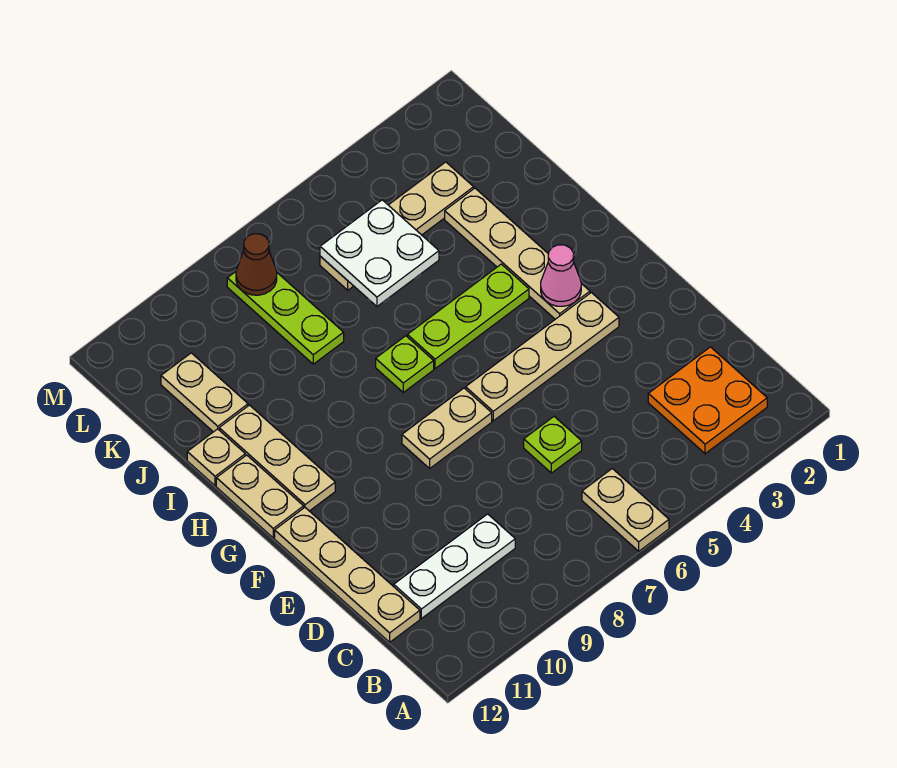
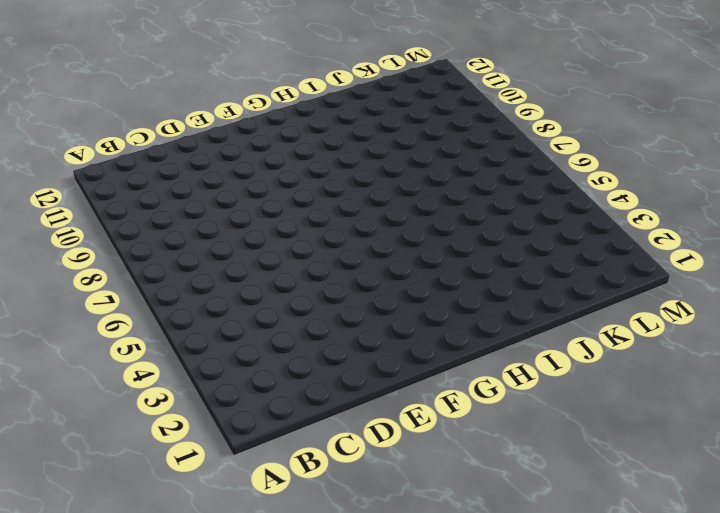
none -> tan 1x2 plate [582,469,669,551]
none -> orange 2x2 plate [648,347,767,454]
none -> white 1x3 plate [394,514,515,618]

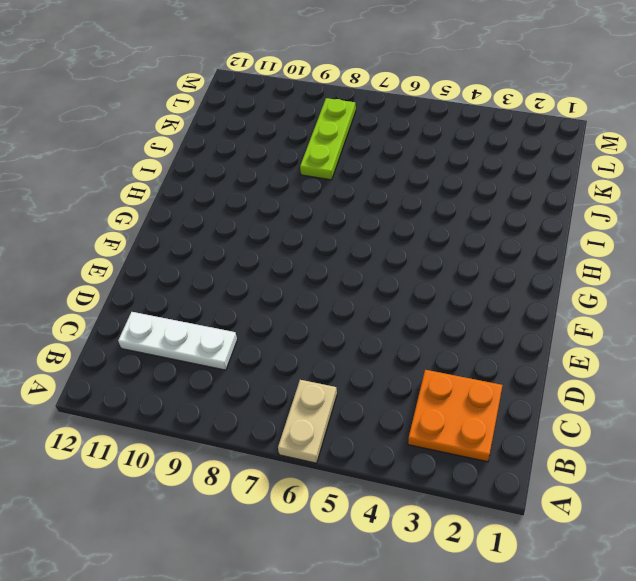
none -> tan 1x4 plate [275,508,420,642]
none -> lime 1x1 plate [524,417,582,473]
none -> tan 1x4 plate [466,293,619,421]

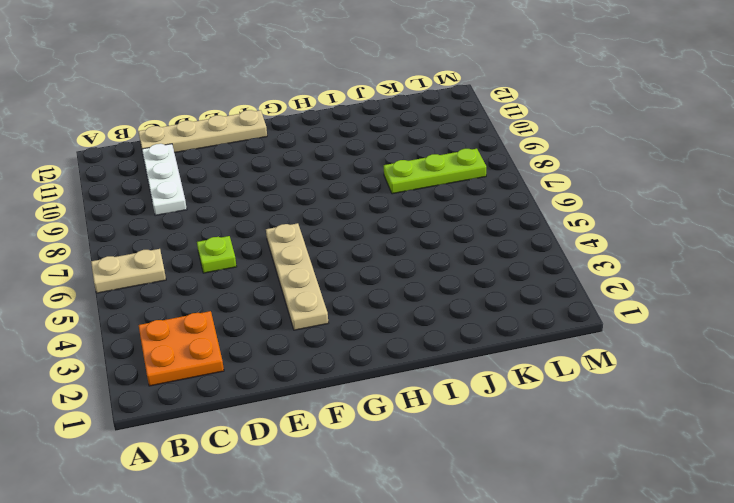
none -> tan 1x2 plate [402,388,492,468]
none -> tan 1x4 plate [445,188,590,319]
none -> tan 1x3 plate [219,405,335,511]

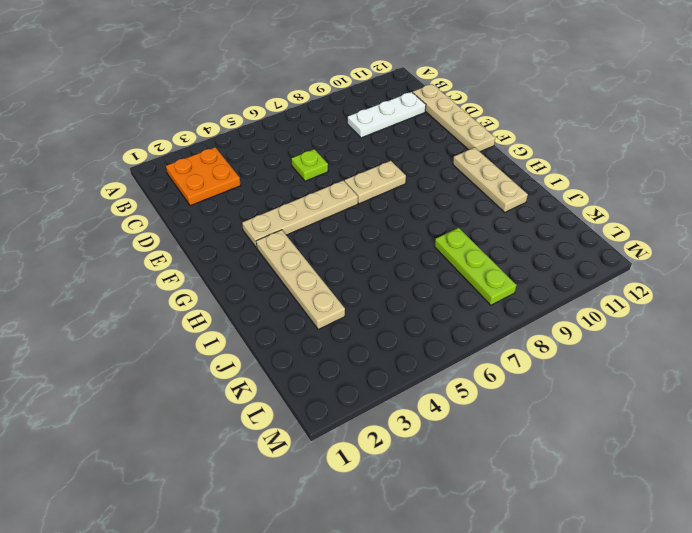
none -> tan 1x2 plate [582,469,669,551]
none -> tan 1x2 plate [216,455,304,538]
none -> lime 1x3 plate [407,264,529,369]

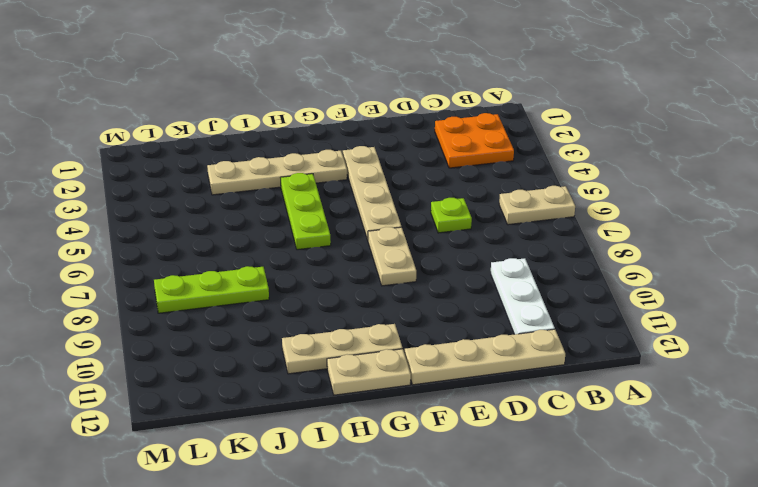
none -> lime 1x1 plate [376,336,434,392]
none -> tan 1x1 plate [187,429,245,486]
none -> tan 1x2 plate [161,353,248,432]

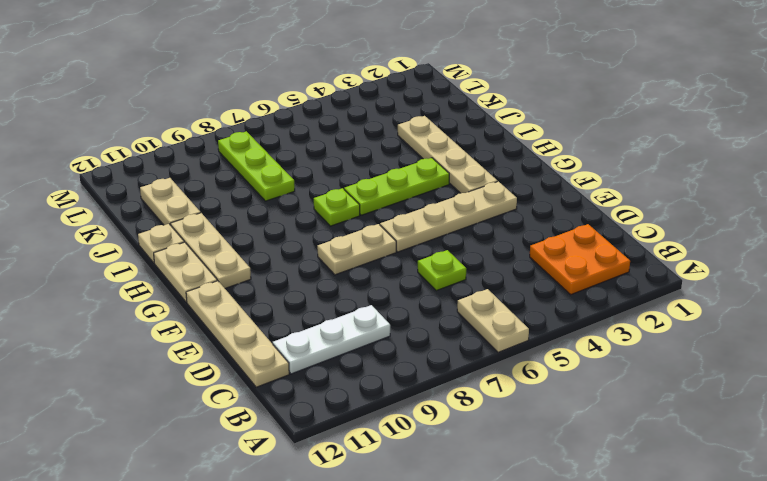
none -> tan 1x4 plate [320,162,474,290]
none -> pink 1x1 cone [541,245,581,306]
none -> white 2x2 plate [320,200,439,306]

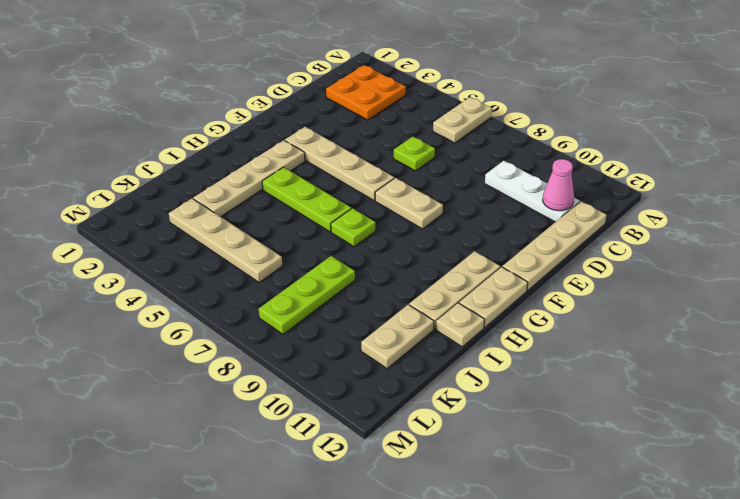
pink 1x1 cone [543,159,574,211] -> pink 1x1 cone moved to [541,245,581,306]
none -> white 2x2 plate [320,200,439,306]
none -> brown 1x1 cone [236,234,277,295]

